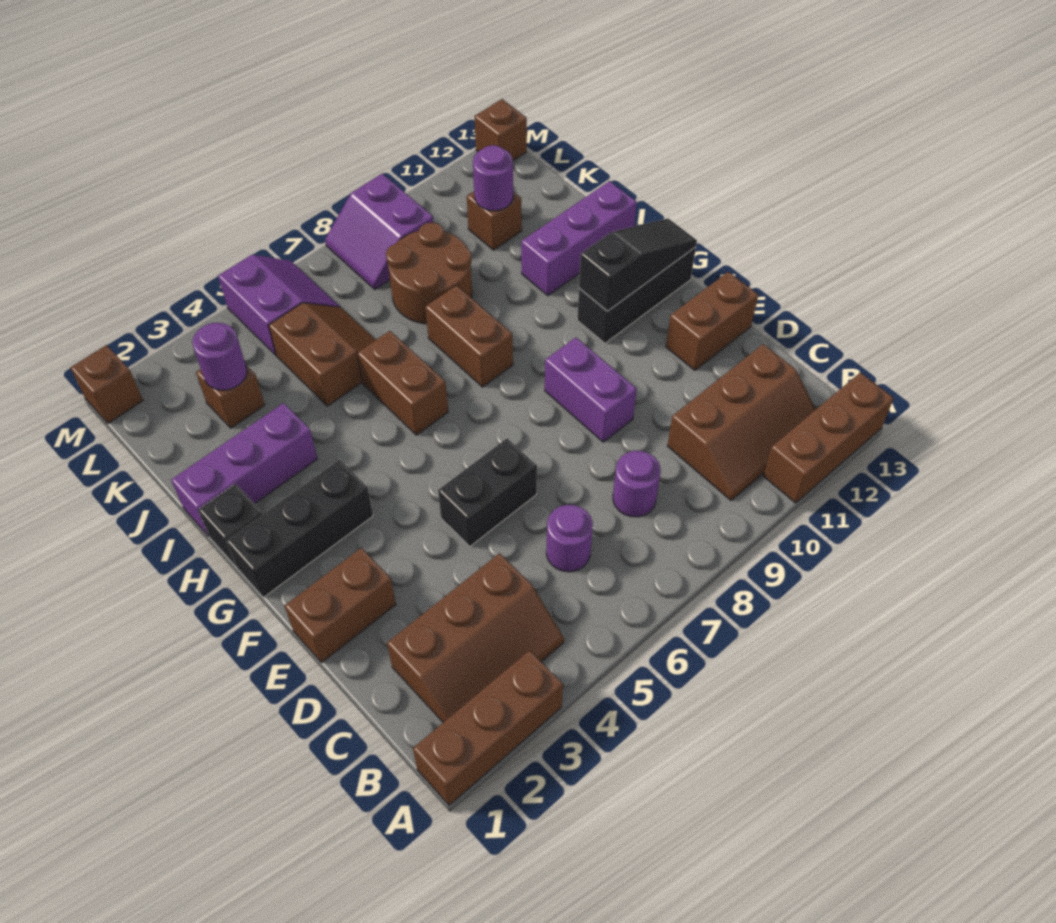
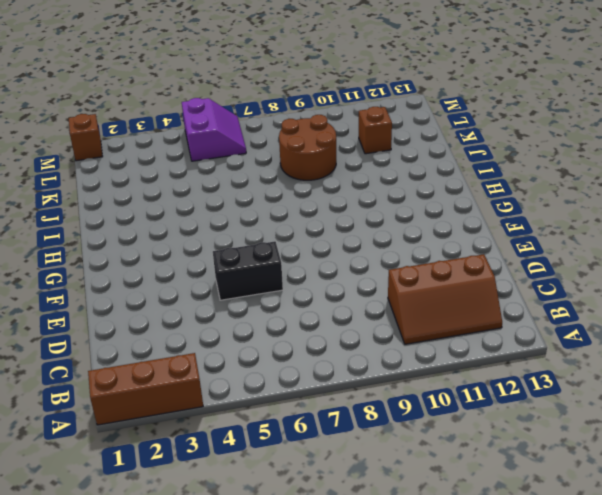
none -> brown 1x3 brick [763,372,894,503]
none -> brown 2x3 slope [387,553,564,722]
none -> purple 1x1 round brick [546,505,593,572]

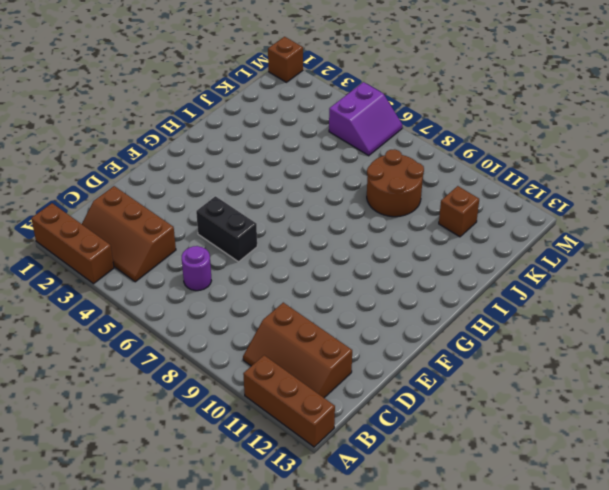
none -> purple 1x1 round brick [613,451,661,517]
none -> brown 1x2 brick [284,548,396,663]
none -> purple 1x2 brick [545,337,637,442]

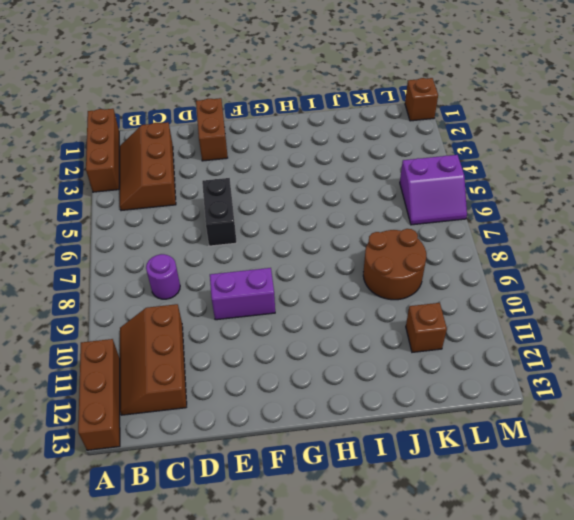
none -> purple 1x1 round brick [546,505,593,572]
none -> brown 1x2 brick [666,272,758,370]
none -> black 1x3 brick [226,460,373,598]

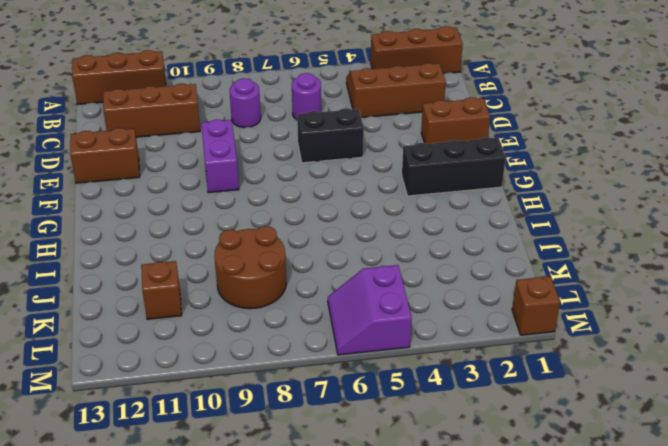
none -> black 1x3 brick [577,247,696,343]
none -> black 1x1 brick [198,484,263,566]
none -> brown 1x2 brick [357,331,448,435]

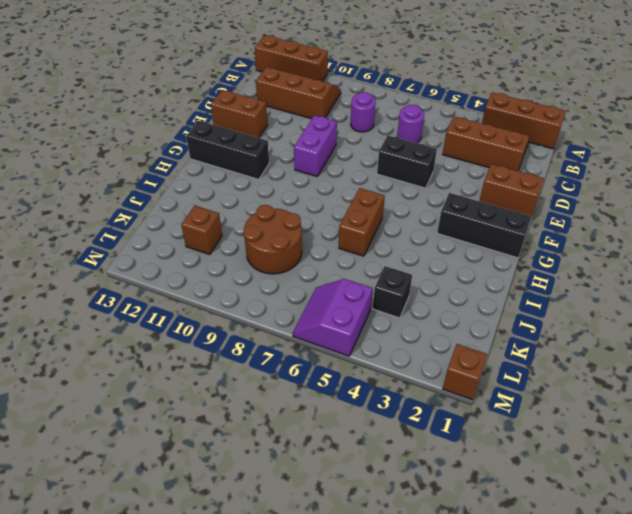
black 1x1 brick [373,266,412,318] -> black 1x1 brick moved to [198,484,263,566]
none -> brown 1x2 brick [425,285,513,387]
none -> purple 1x3 brick [171,403,317,536]
none -> purple 1x3 brick [521,181,637,295]

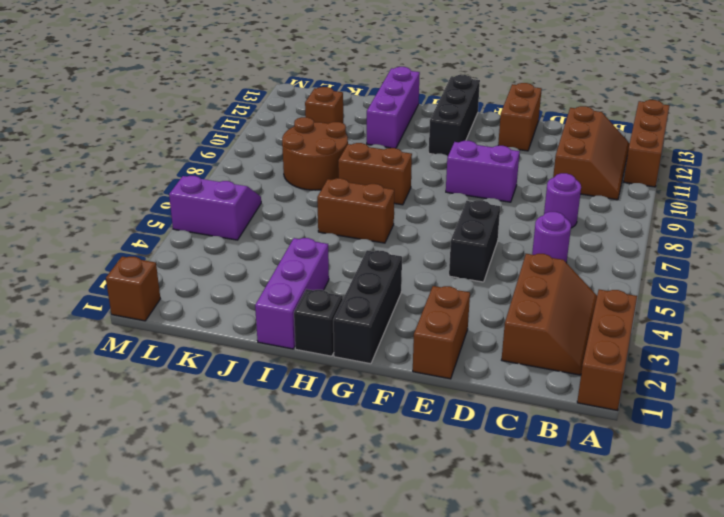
none -> brown 2x2 slope [269,303,376,406]
none -> brown 1x1 brick [196,365,264,428]
none -> purple 2x2 slope [325,174,433,289]

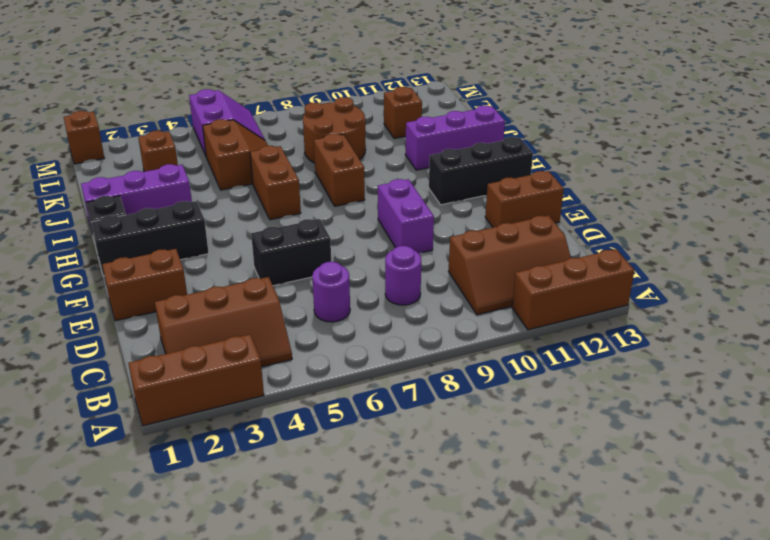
none -> purple 2x2 slope [325,174,433,289]
none -> brown 1x1 brick [474,99,527,161]
none -> black 1x3 slope [579,219,697,311]

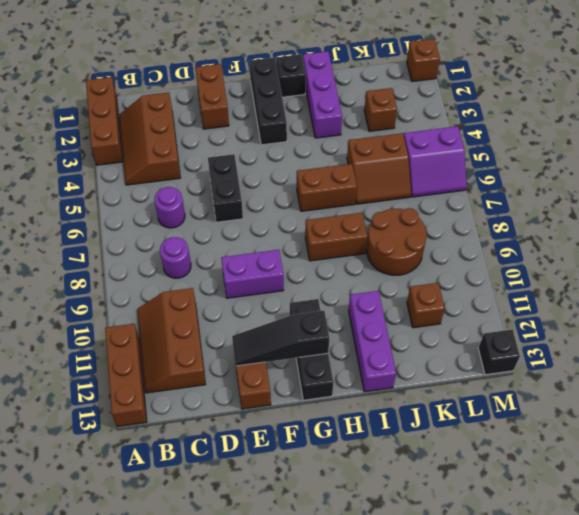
black 1x3 slope [232,311,329,366] -> black 1x3 slope turned to [579,219,697,311]
black 1x1 brick [478,329,520,375] -> brown 1x1 brick [474,99,527,161]
none -> purple 2x2 slope [325,174,433,289]
none -> purple 1x1 round brick [192,323,247,390]
none -> purple 1x1 round brick [473,145,513,211]

